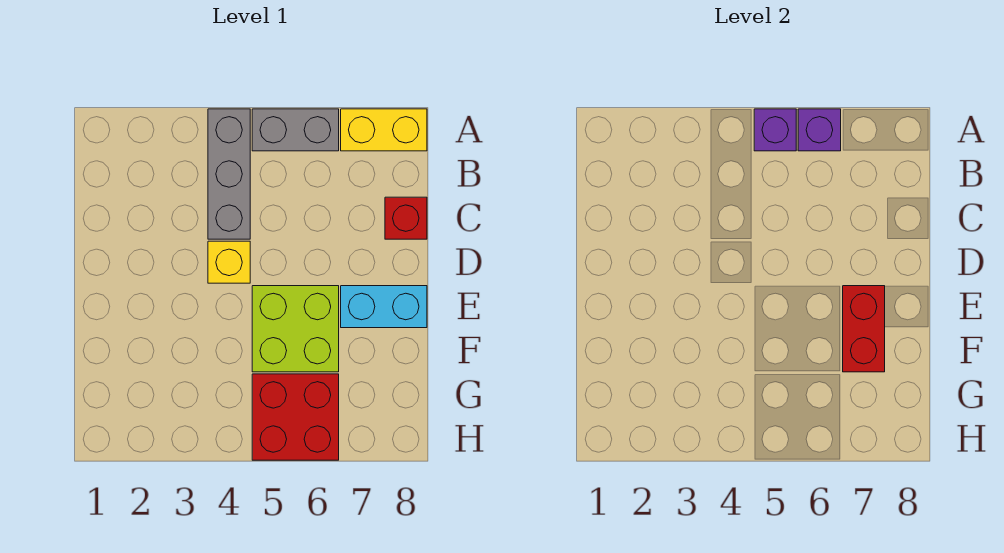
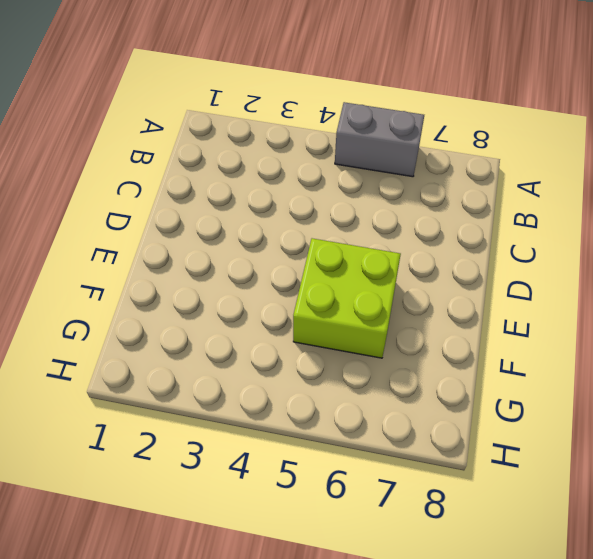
none -> grey 1x3 brick [208,109,250,239]
none -> yellow 1x2 brick [341,109,427,151]

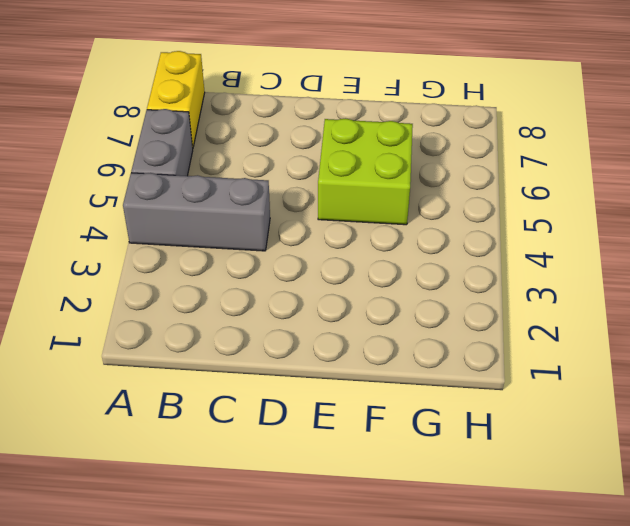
none -> red 1x1 brick [385,197,427,239]
none -> yellow 1x1 brick [208,241,250,283]

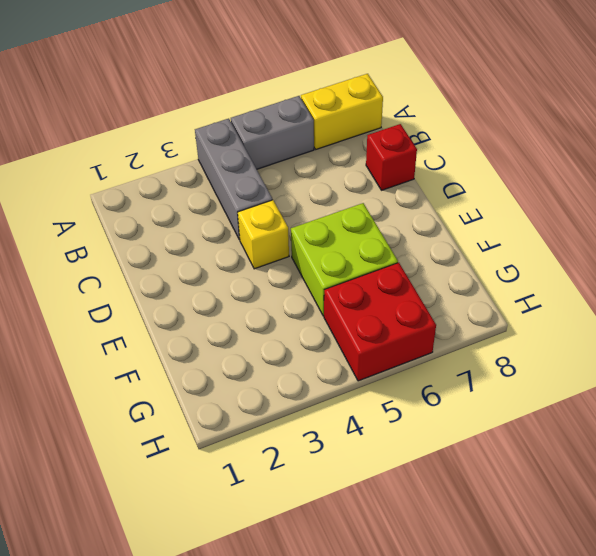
none -> cyan 1x2 brick [341,286,427,328]
none -> purple 1x1 brick [754,109,796,151]

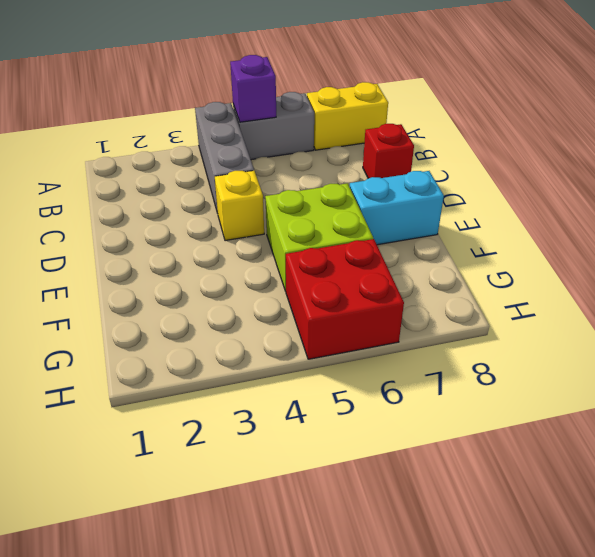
none -> purple 1x1 brick [798,109,841,151]
none -> red 1x2 brick [843,286,885,372]

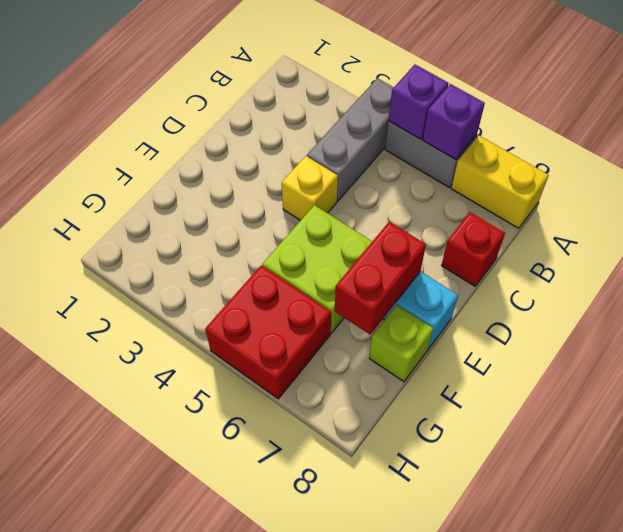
lime 1x1 brick [369,305,433,382] -> none

